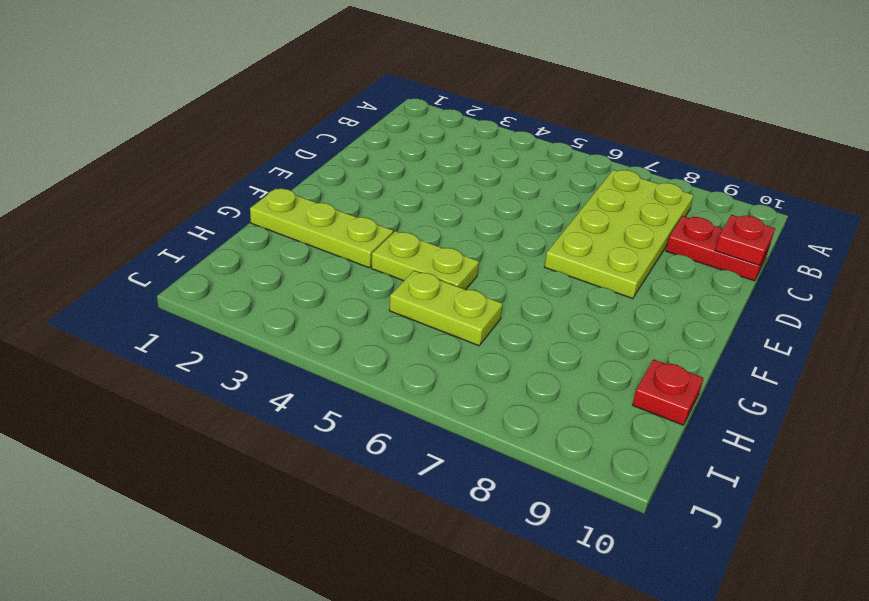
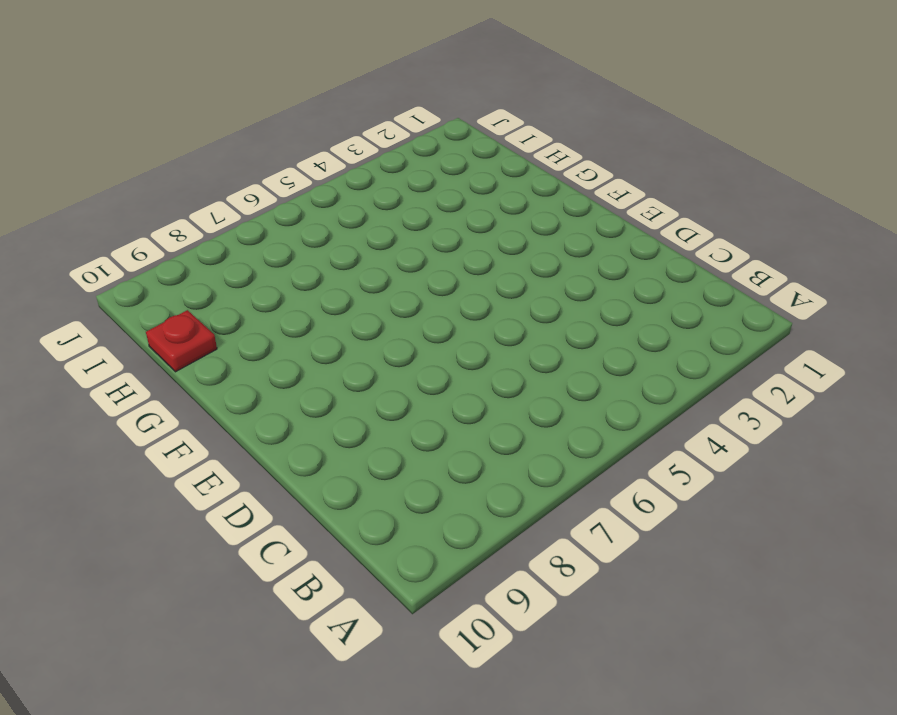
none -> lime 2x4 plate [544,170,694,299]
none -> red 1x2 plate [666,216,770,281]

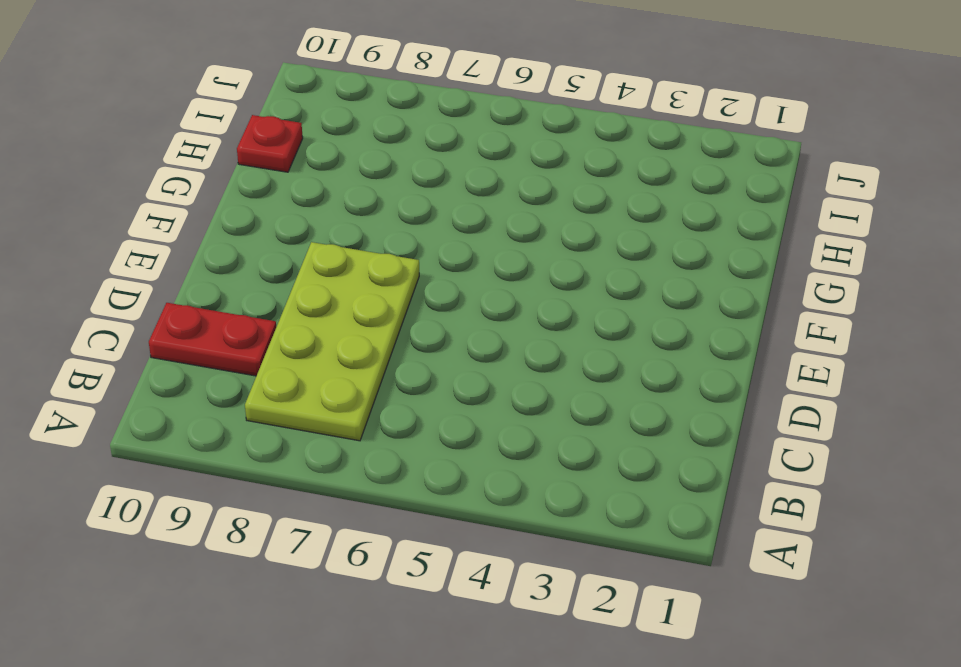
none -> lime 1x3 plate [250,188,393,268]
none -> lime 1x2 plate [371,231,479,290]

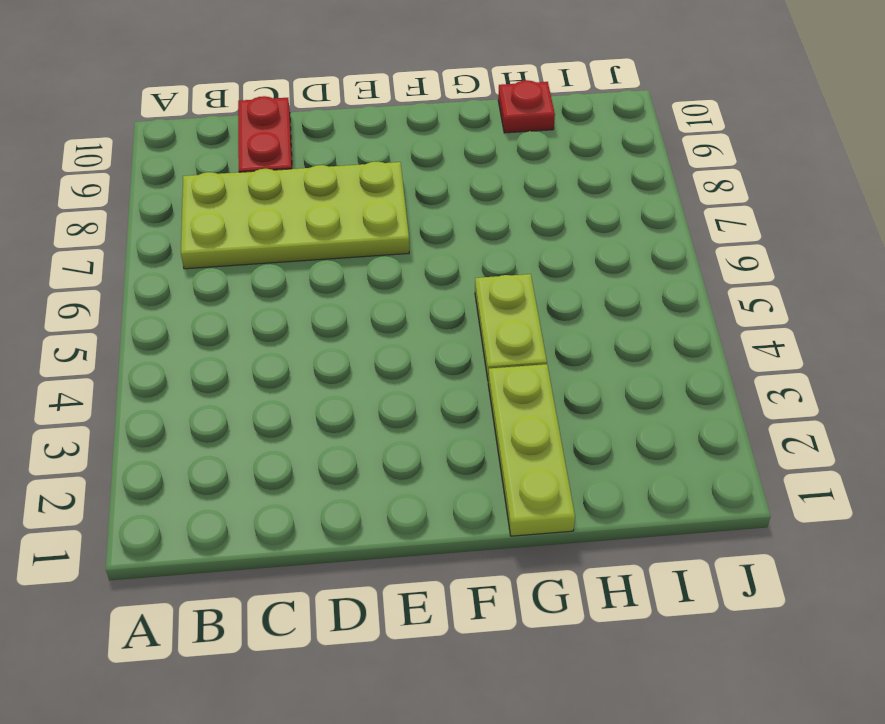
none -> lime 1x2 plate [389,271,503,346]
none -> red 1x1 plate [715,215,775,265]

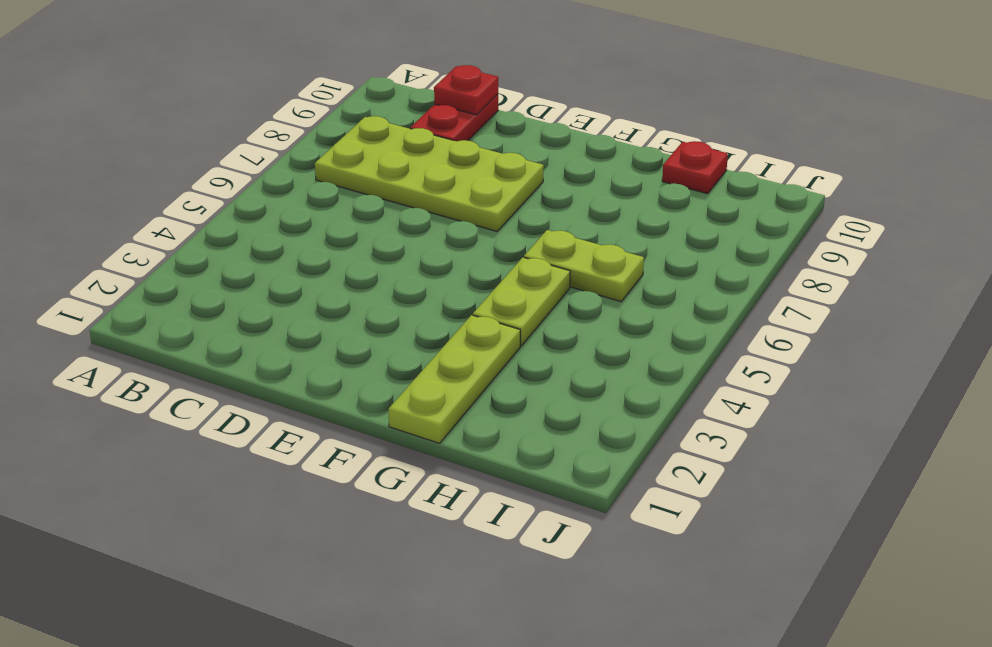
lime 1x2 plate [524,230,644,302] -> lime 1x2 plate turned to [389,271,503,346]

